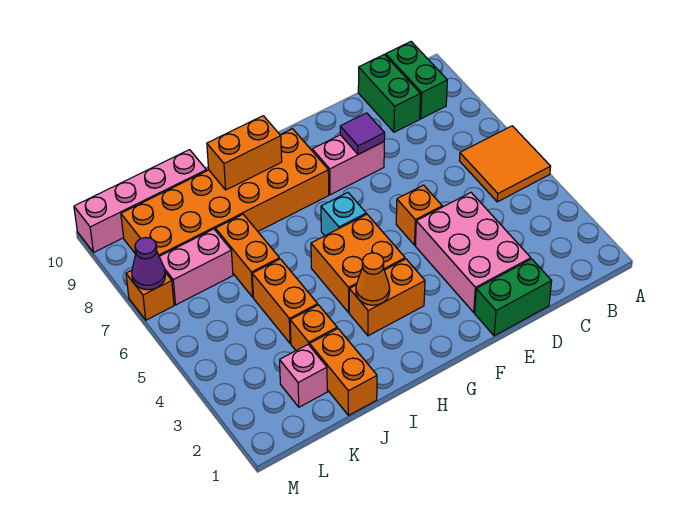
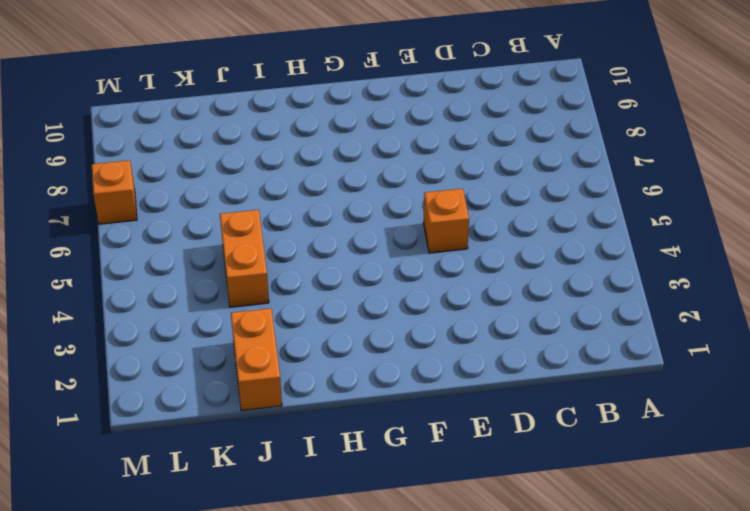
none -> orange 2x2 tile [459,126,551,202]
none -> green 1x2 brick [386,42,447,119]
none -> green 1x2 brick [358,55,420,132]

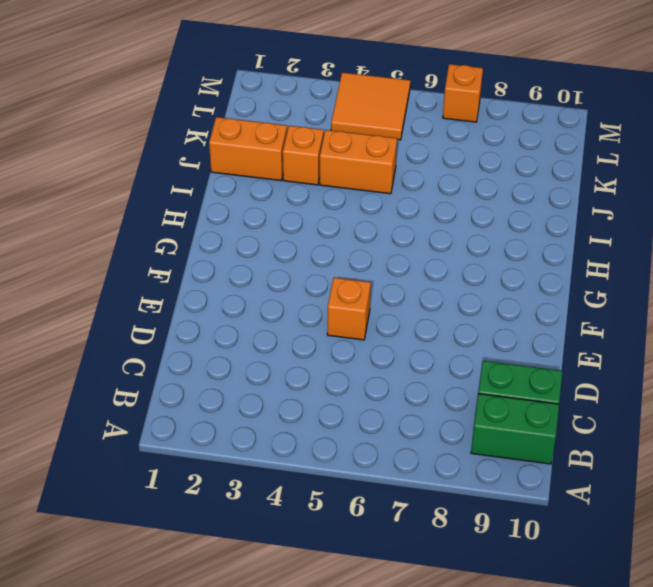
orange 2x2 tile [331,72,410,140] -> orange 2x2 tile moved to [459,126,551,202]
none -> green 1x2 brick [475,259,552,336]
none -> pink 2x3 brick [415,193,531,313]
none -> pink 1x2 brick [312,135,384,195]

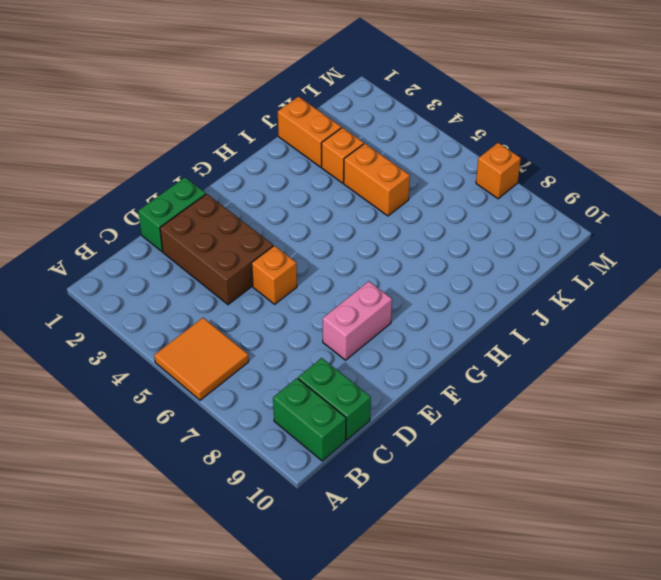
brown 2x3 brick [160,194,273,305] -> pink 2x3 brick [415,193,531,313]
none -> orange 1x2 brick [349,259,425,336]
none -> orange 2x2 brick [311,214,405,312]
none -> cyan 1x1 brick [321,193,366,236]

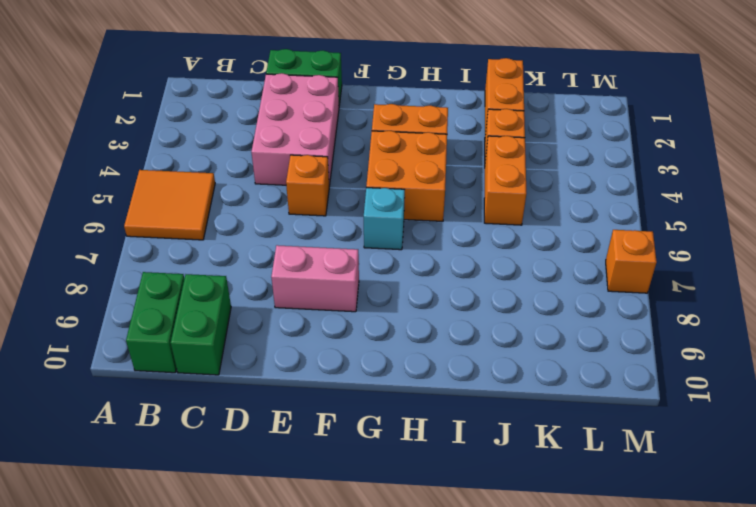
none -> orange 2x6 brick [121,129,329,256]
none -> orange 1x2 brick [215,214,279,297]
none -> pink 1x4 brick [74,150,206,253]

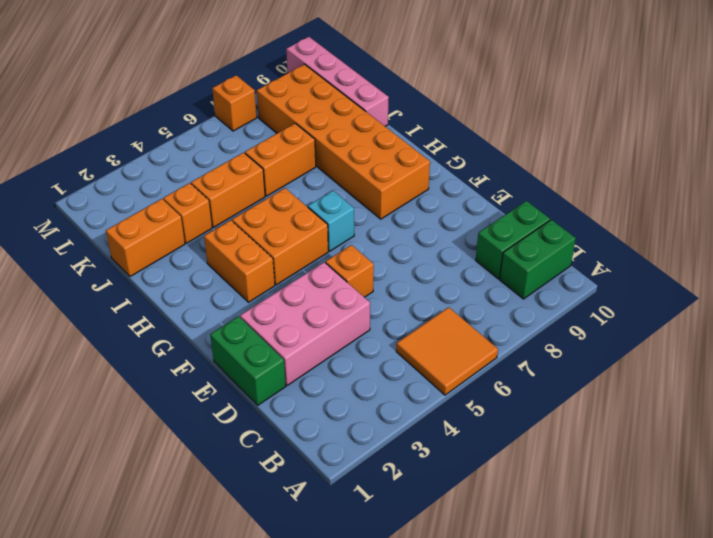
none -> pink 1x2 brick [312,135,384,195]
none -> pink 1x1 brick [280,345,327,407]
none -> pink 1x2 brick [159,229,233,305]

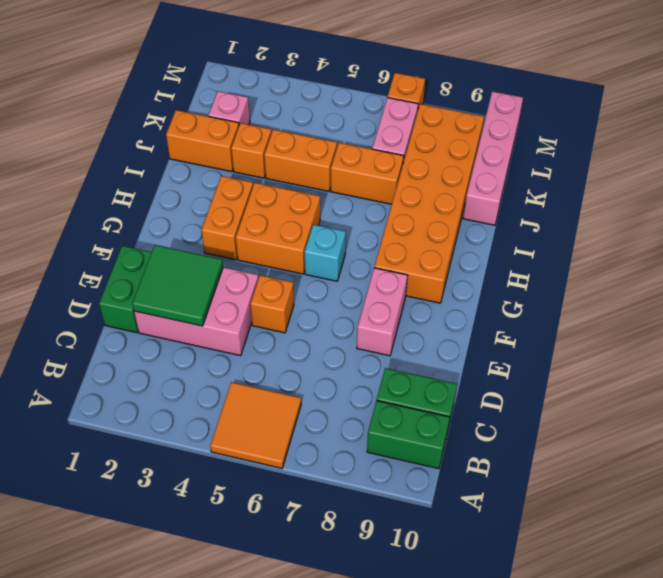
green 2x2 tile [132,245,223,326] -> none
none -> purple 1x1 tile [340,113,385,154]
none -> orange 1x1 cone [356,253,390,305]
none -> orange 1x2 brick [207,116,282,190]

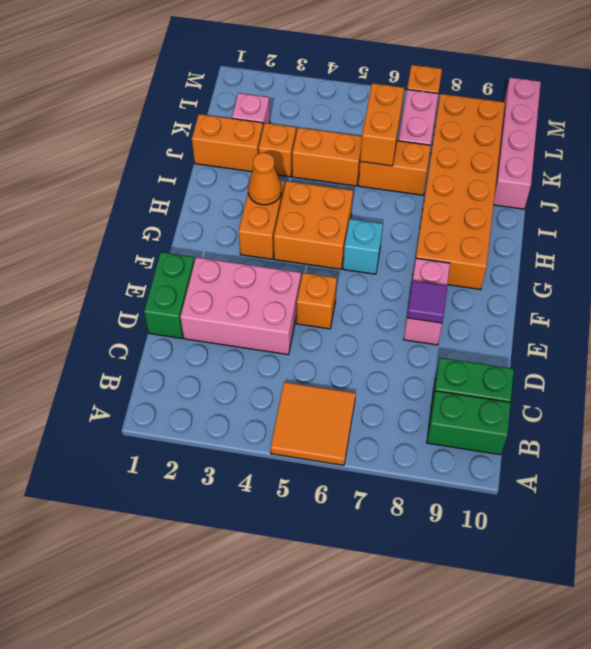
orange 1x2 brick [360,83,404,166] -> orange 1x2 brick moved to [207,116,282,190]
none -> purple 1x1 cone [132,237,165,290]

